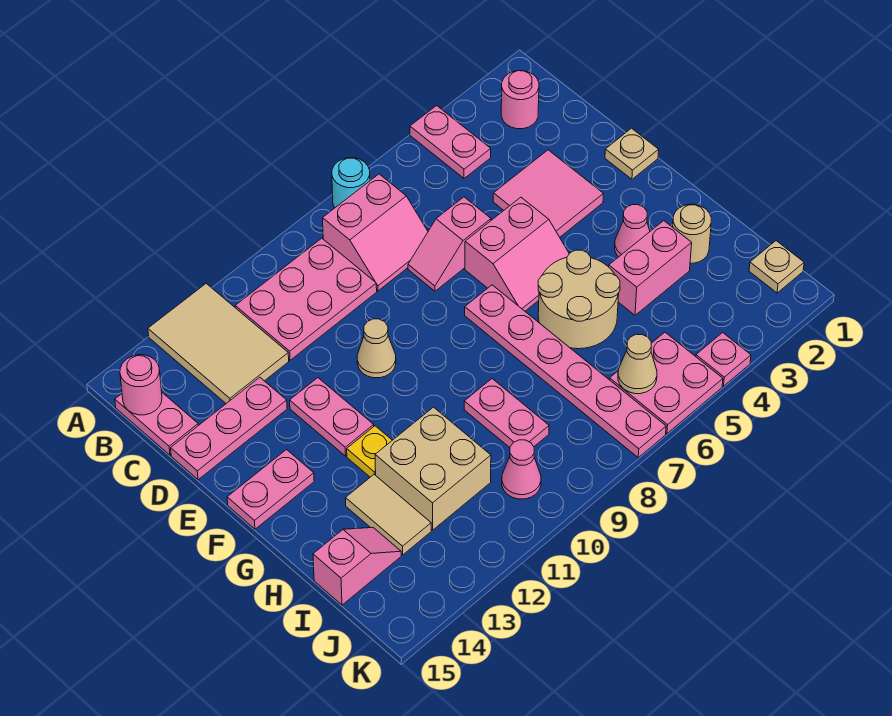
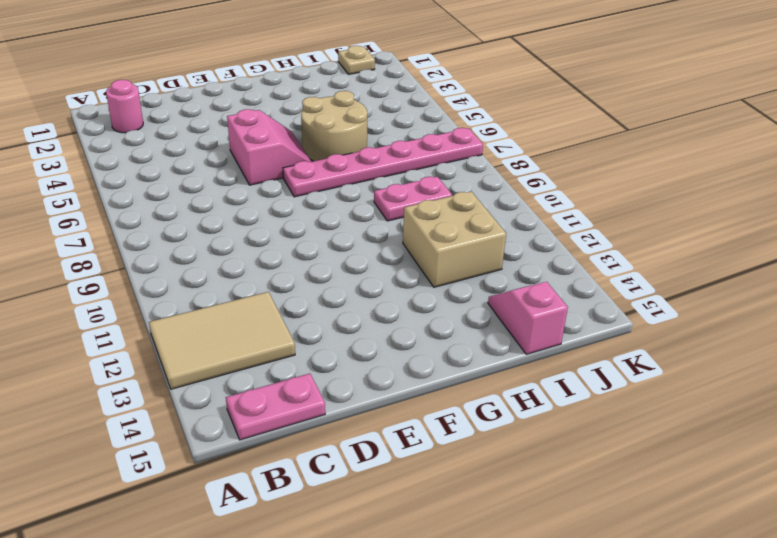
none -> pink 1x2 plate [410,106,491,178]
none -> cyan 1x1 round brick [332,158,370,208]
none -> pink 2x2 slope [323,174,428,291]
none -> pink 2x3 plate [235,238,377,360]

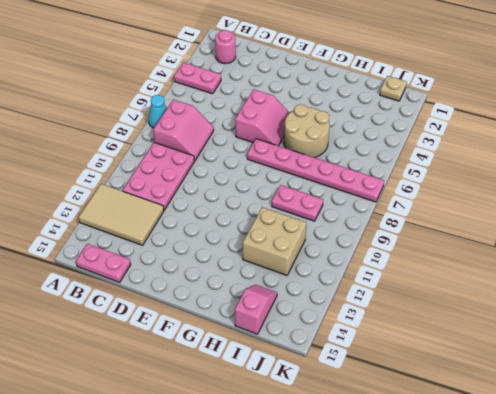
cyan 1x1 cone [149,95,166,128] -> cyan 1x1 round brick [332,158,370,208]
none -> pink 2x2 tile [493,150,603,237]
none -> pink 1x2 slope [408,197,491,291]
none -> pink 1x3 plate [171,377,287,480]
none -> tan 1x1 plate [605,128,659,179]

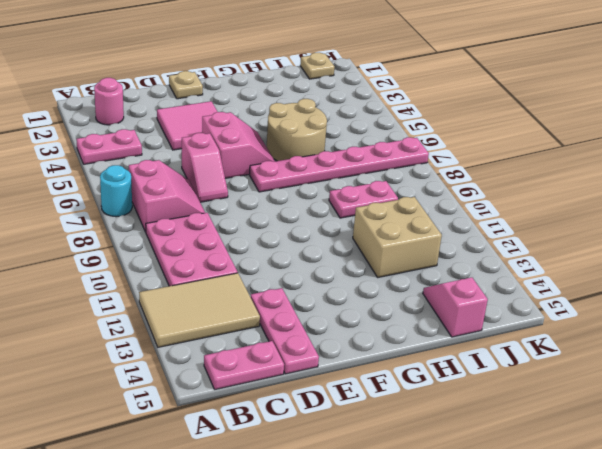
none -> tan 1x1 cone [357,319,396,378]
none -> pink 1x2 plate [290,378,374,456]
none -> pink 1x2 plate [227,450,314,529]
none -> pink 1x1 cone [615,205,650,257]

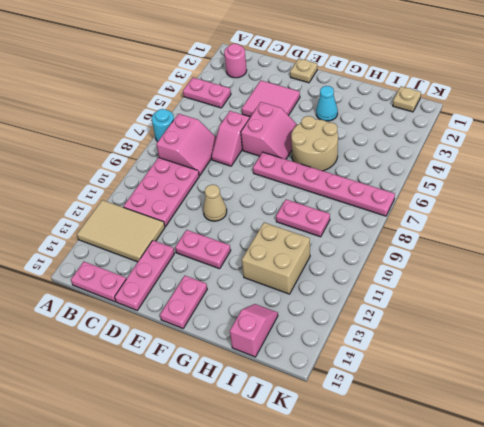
cyan 1x1 cone [316,86,338,121] -> pink 1x1 cone [615,205,650,257]
none -> yellow 1x1 plate [347,426,392,477]
none -> tan 1x1 round brick [673,204,711,263]
none -> pink 1x2 brick [609,221,692,315]
none -> tan 1x2 tile [346,475,431,555]

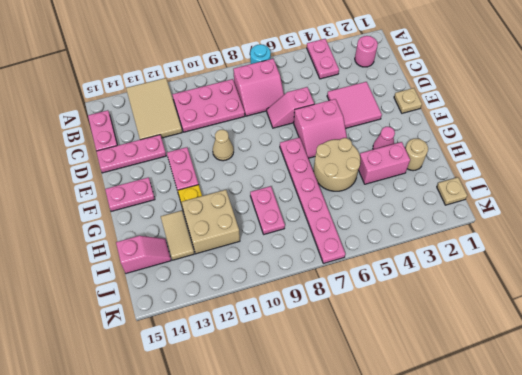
none -> pink 2x2 plate [610,332,723,434]
none -> pink 1x1 cone [502,440,541,499]
none -> pink 1x1 plate [696,333,751,386]
none -> pink 1x1 round brick [120,355,162,415]

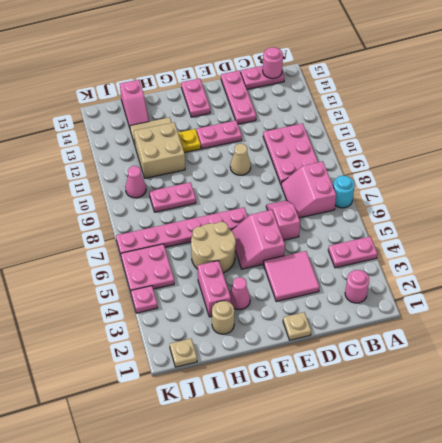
none -> tan 2x3 tile [148,284,289,403]
none -> tan 1x1 cone [618,334,657,394]

